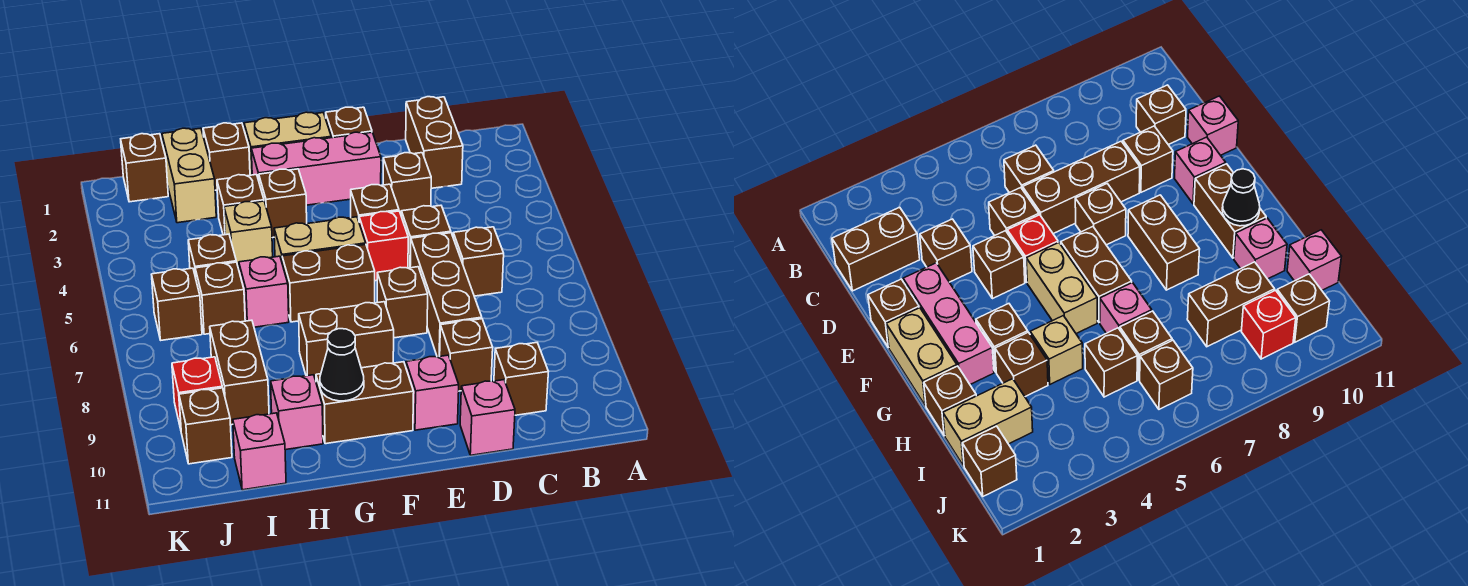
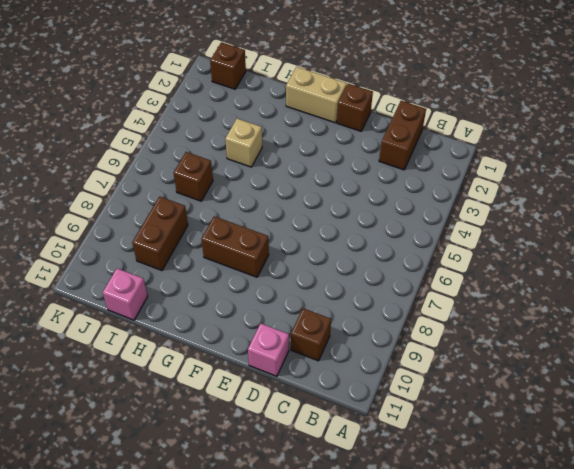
none -> brown 1x1 brick [453,227,504,296]
none -> brown 1x1 brick [383,153,431,214]
none -> brown 1x1 brick [401,205,451,268]
none -> brown 1x3 brick [410,233,482,357]

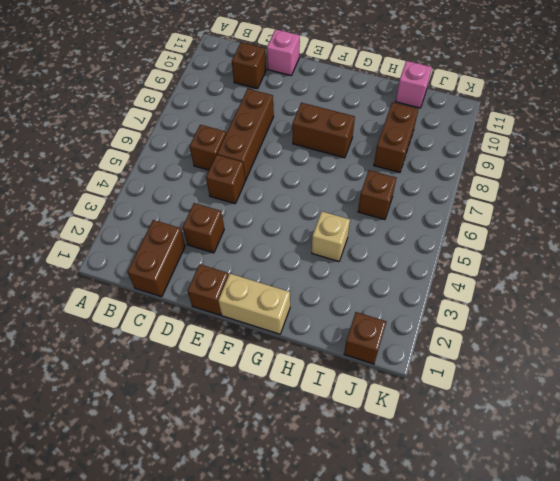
none -> brown 1x1 brick [440,319,493,391]
none -> pink 1x3 brick [251,132,381,205]
none -> brown 1x1 brick [351,184,399,221]
none -> red 1x1 brick [359,211,408,281]

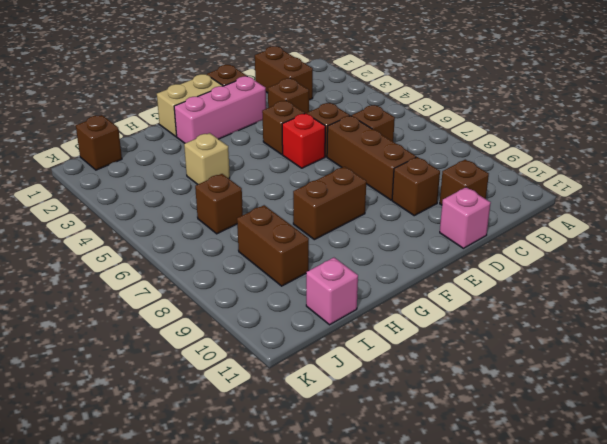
none -> brown 1x1 brick [377,267,428,338]
none -> pink 1x1 brick [406,355,459,430]
none -> tan 1x2 brick [274,217,366,261]
none -> brown 1x2 brick [282,244,375,322]

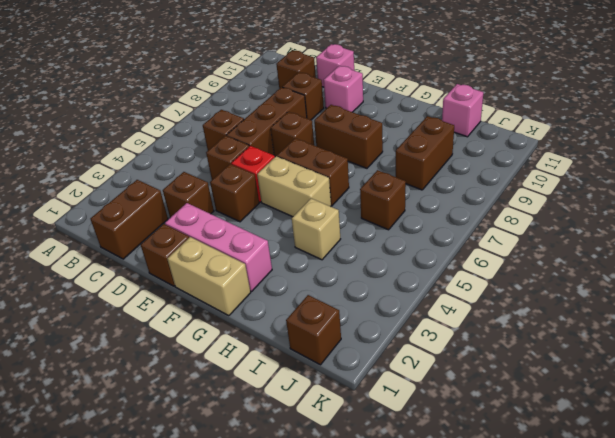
none -> brown 1x2 brick [316,362,414,444]
none -> brown 1x1 brick [259,169,307,238]
none -> brown 1x1 brick [203,123,250,190]
none -> brown 1x1 brick [217,175,264,235]

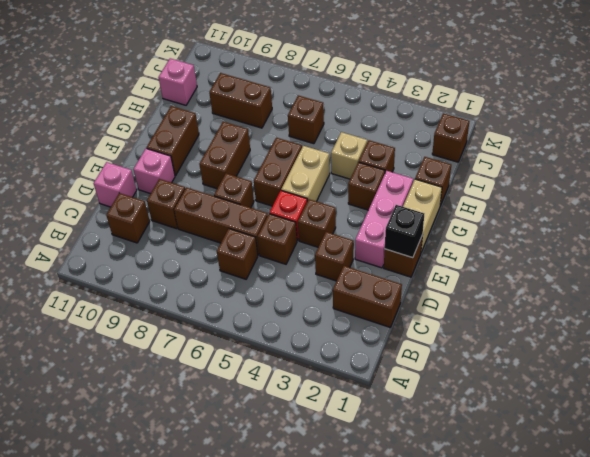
black 1x1 brick [385,205,424,258] -> none
none -> pink 1x1 brick [239,256,289,327]
none -> pink 1x1 brick [271,375,323,450]
none -> tan 1x2 brick [162,128,216,223]
none -> brown 1x1 brick [188,234,236,277]

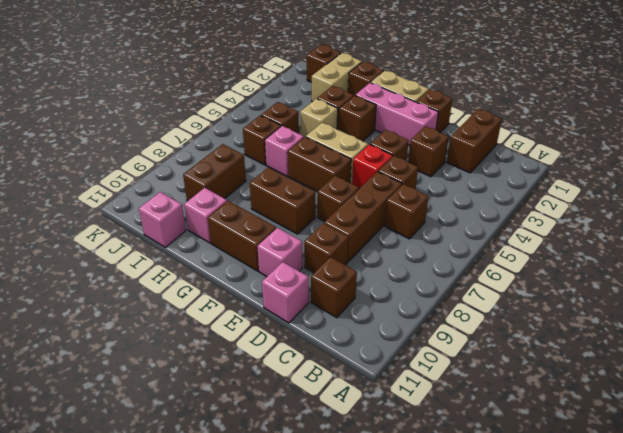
none -> brown 1x1 brick [151,268,202,340]
none -> red 1x1 brick [172,357,222,429]
none -> brown 1x1 brick [179,388,232,464]
none -> black 1x1 cone [320,329,364,401]

